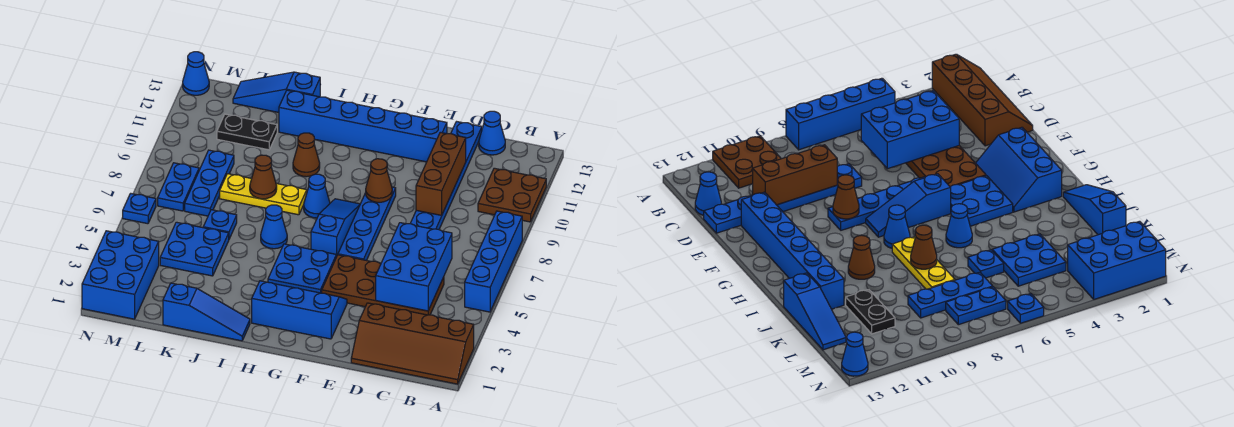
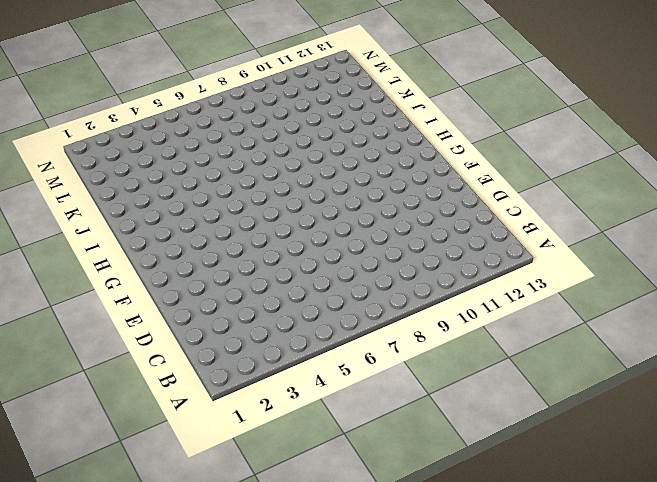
none -> brown 2x4 slope [351,303,474,384]
none -> blue 1x4 brick [465,211,522,312]
none -> brown 2x2 plate [478,168,546,222]

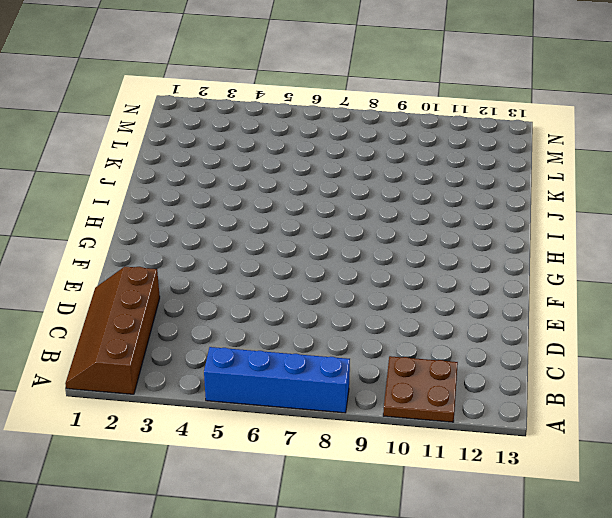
none -> brown 2x4 plate [322,255,444,315]
none -> blue 1x1 cone [479,111,505,155]
none -> blue 1x6 plate [410,122,482,229]

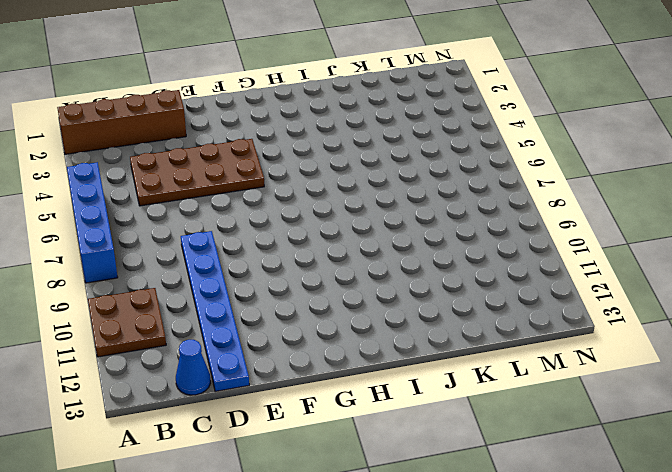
none -> blue 1x6 brick [279,90,447,162]
none -> blue 2x3 slope [252,281,347,339]
none -> blue 1x4 plate [338,187,396,260]

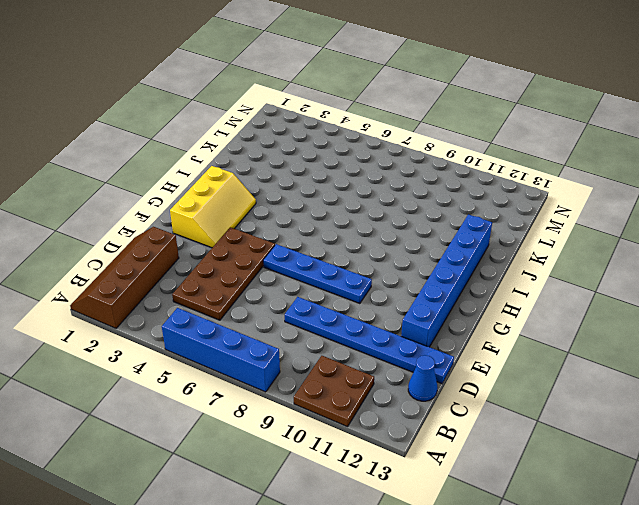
yellow 2x3 slope [170,166,256,248] -> blue 2x3 slope [252,281,347,339]
none -> blue 2x2 plate [268,244,336,293]
none -> blue 1x3 slope [311,199,360,257]
none -> blue 1x1 cone [304,174,330,218]

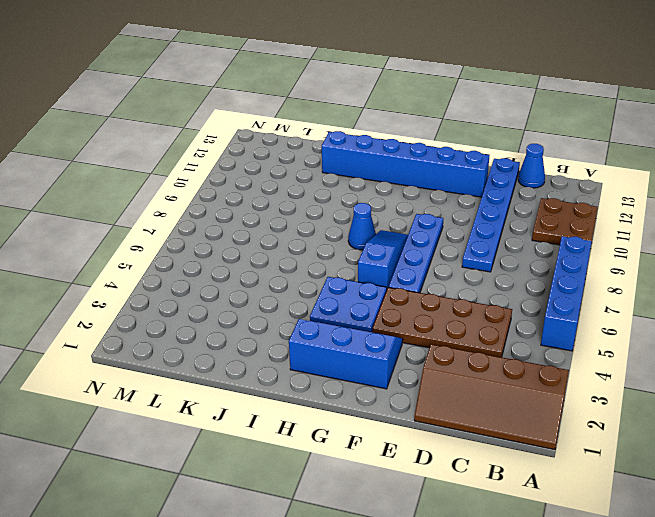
none -> blue 1x3 slope [163,283,250,341]
none -> blue 1x1 cone [261,205,287,249]
none -> yellow 1x3 plate [220,174,307,215]

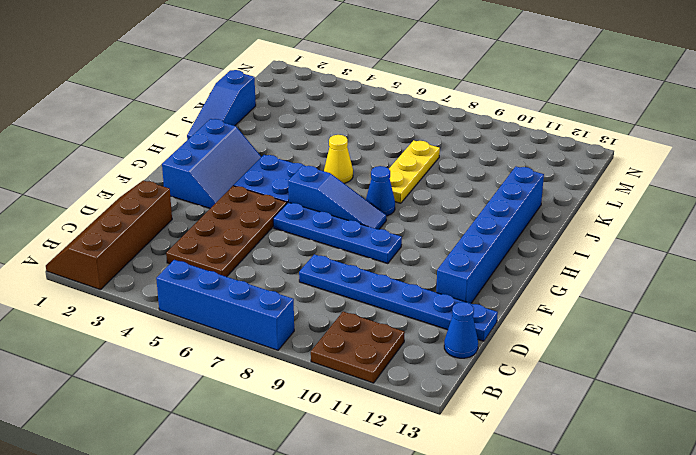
yellow 1x1 cone [324,135,353,183] -> blue 1x1 cone [261,205,287,249]
none -> brown 1x1 cone [293,133,320,177]
none -> blue 1x3 slope [233,72,320,112]
none -> blue 2x2 plate [160,222,229,276]

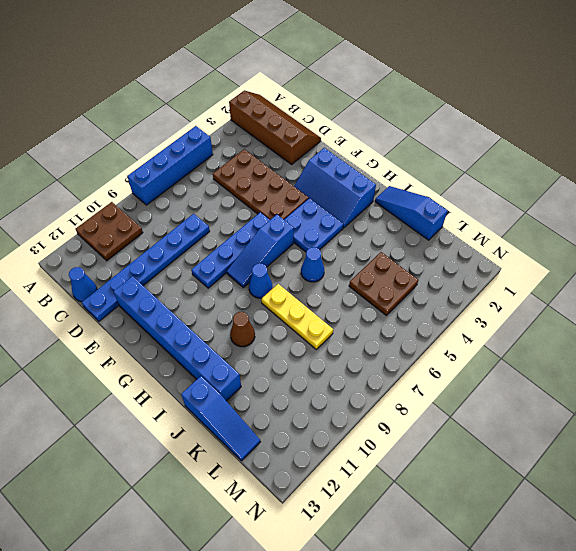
brown 2x2 plate [349,252,418,315] -> blue 2x2 plate [160,222,229,276]
none -> blue 1x1 plate [203,210,237,239]
none -> black 1x2 plate [217,114,277,150]
none -> blue 1x3 plate [185,150,234,216]

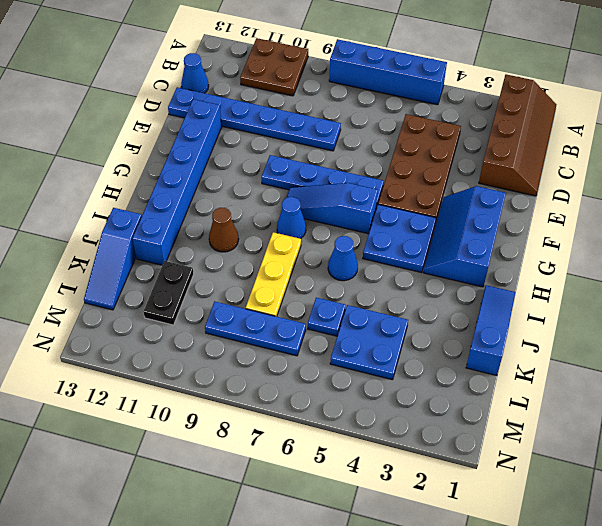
none -> blue 2x3 brick [82,231,159,319]
none -> blue 1x2 plate [158,163,199,211]
none -> blue 1x1 plate [123,193,156,224]

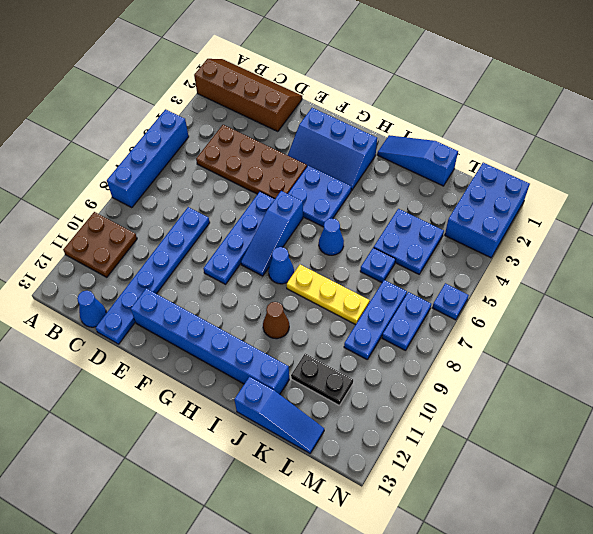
none -> blue 1x1 cone [183,52,209,95]
none -> blue 2x3 brick [376,223,452,311]
none -> brown 1x3 brick [416,132,466,215]

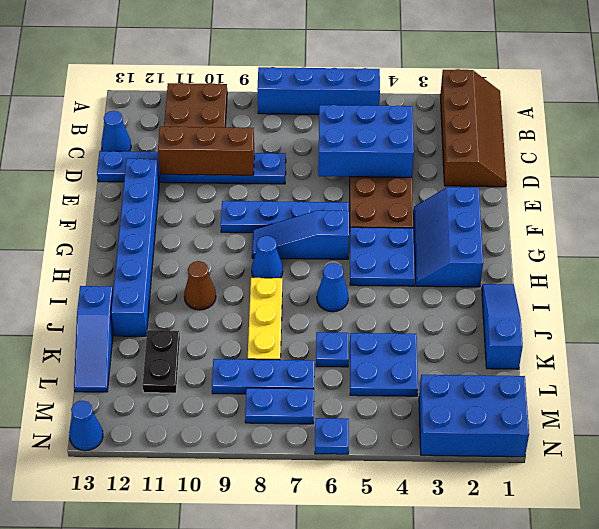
none -> brown 1x1 cone [366,159,392,202]
none -> brown 1x1 cone [250,155,277,199]

